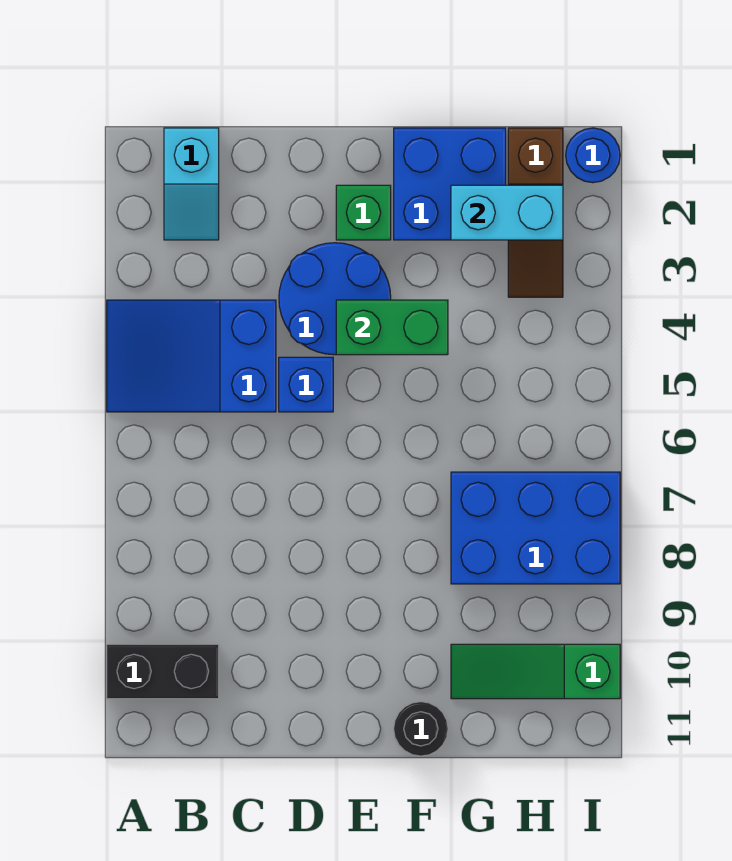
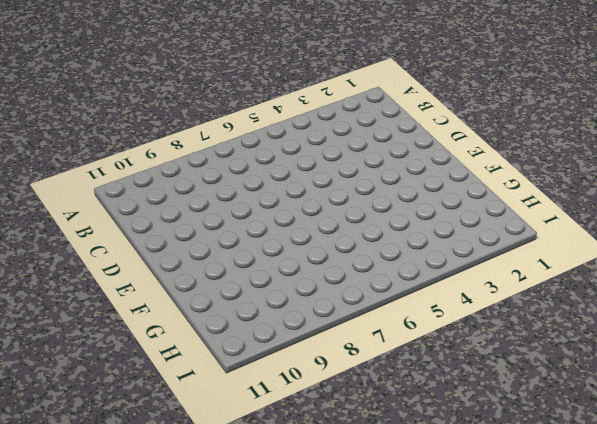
none -> blue 2x3 slope [107,300,276,412]
none -> black 1x2 brick [107,644,219,699]
none -> cyan 1x2 slope [164,128,219,240]

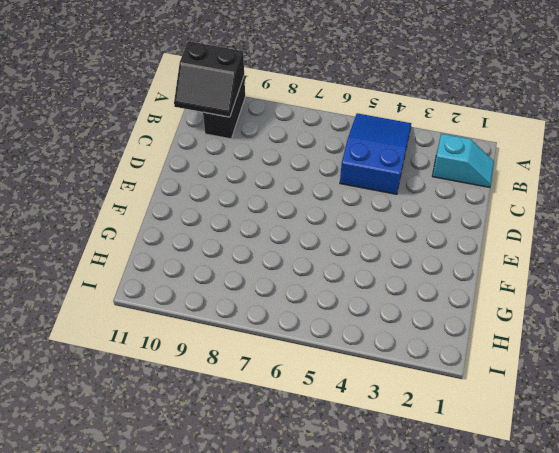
black 2x2 slope [174,41,244,117] -> none
cyan 1x2 slope [432,134,494,187] -> cyan 1x2 slope turned to [164,128,219,240]
none -> blue 2x2 round brick [279,243,391,355]
none -> blue 1x1 brick [279,357,333,412]
none -> green 1x1 brick [336,185,391,240]

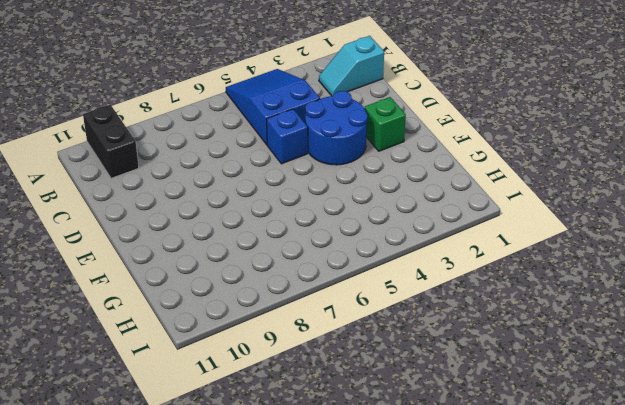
none -> blue 2x2 brick [394,128,506,240]
none -> black 1x1 round brick [394,702,448,756]
none -> blue 2x3 brick [451,472,620,584]

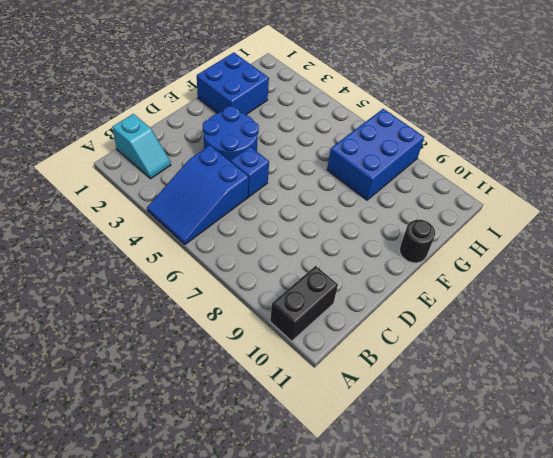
none -> green 1x1 brick [336,185,391,240]
none -> green 1x3 slope [451,644,620,699]
none -> brown 1x3 slope [508,128,563,297]

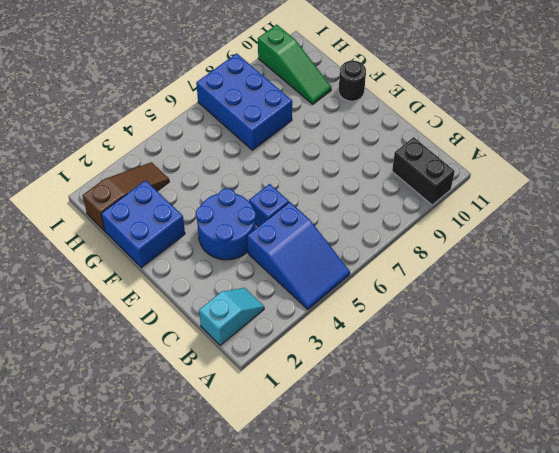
none -> green 1x1 brick [336,185,391,240]
none -> blue 1x1 round brick [566,128,620,183]
none -> green 1x2 brick [336,300,448,355]

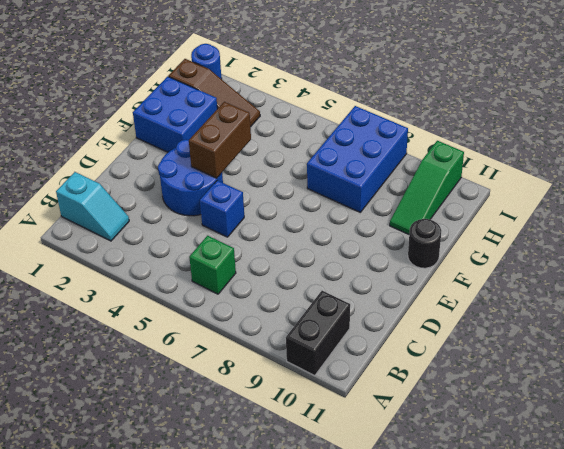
green 1x1 brick [189,236,236,294] -> green 1x1 brick moved to [336,185,391,240]
brown 1x2 brick [189,102,251,178] -> green 1x2 brick [336,300,448,355]
none -> blue 2x3 slope [107,300,276,412]
none -> cyan 1x2 brick [451,185,563,240]

